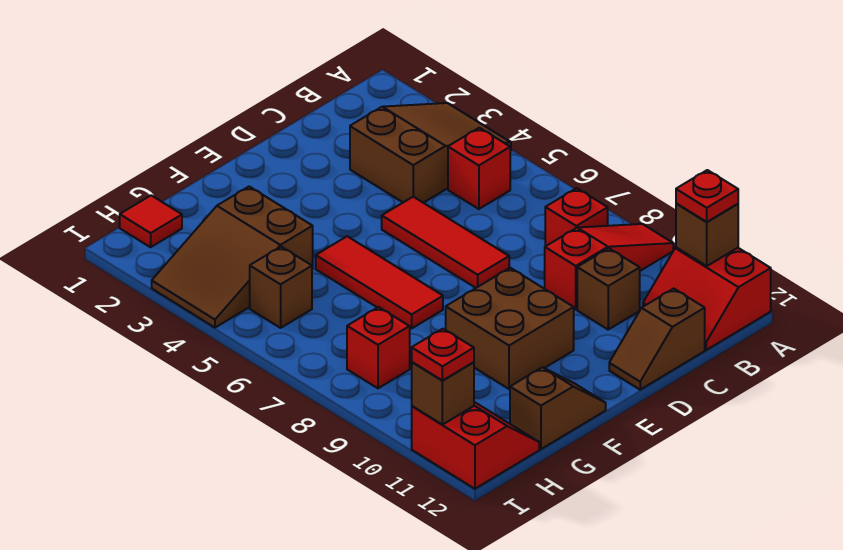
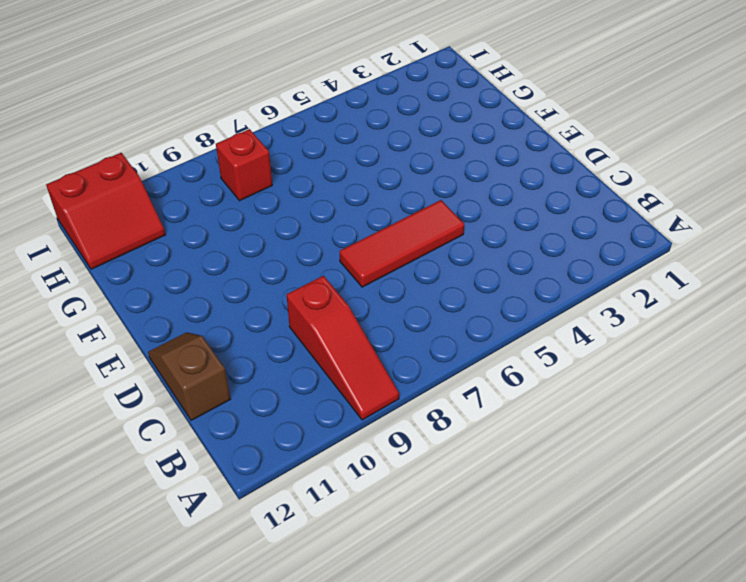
none -> brown 2x3 slope [350,103,511,203]
none -> red 2x2 slope [643,247,771,350]
none -> red 1x1 brick [448,128,510,209]

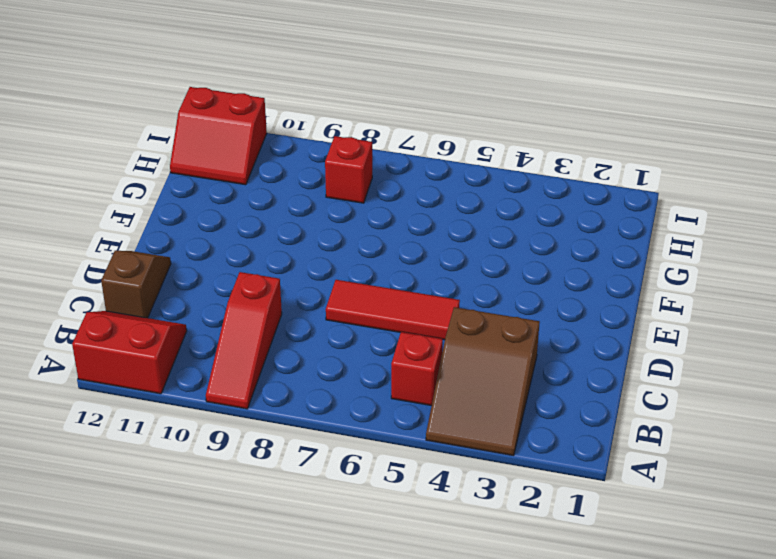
none -> red 1x1 brick [545,188,608,246]
none -> brown 1x1 brick [577,248,640,329]
none -> brown 2x2 brick [446,268,574,389]

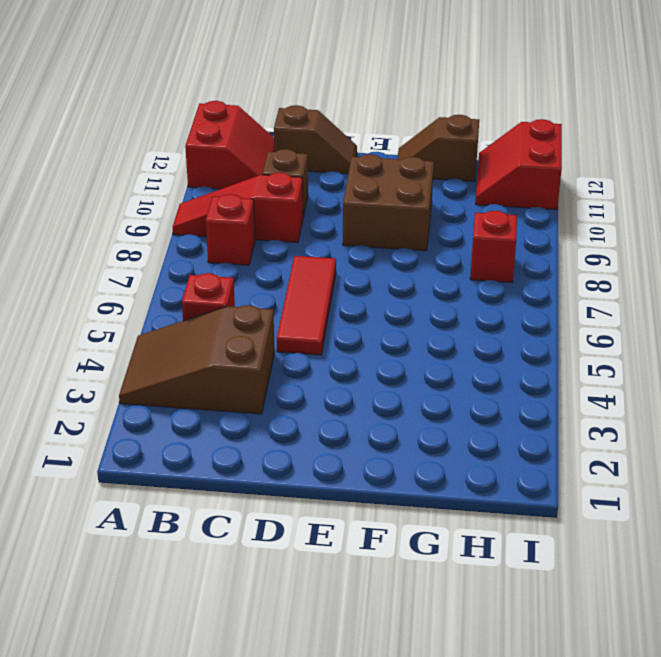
none -> red 1x3 tile [316,236,443,329]
none -> brown 2x3 slope [152,187,313,328]
none -> red 1x1 tile [120,195,182,247]

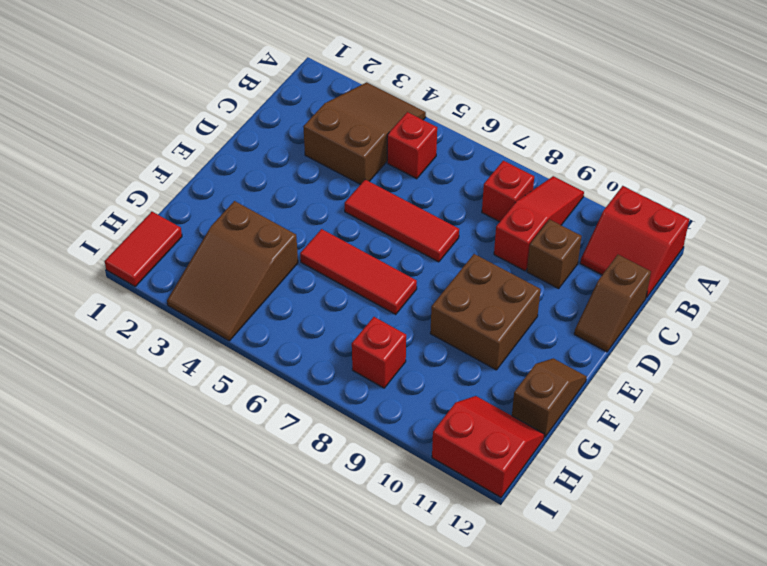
red 1x2 tile [105,212,182,286] -> red 1x1 tile [120,195,182,247]
none -> brown 1x1 brick [250,247,312,328]
none -> brown 1x1 brick [676,204,738,266]
none -> brown 1x1 brick [412,362,474,425]

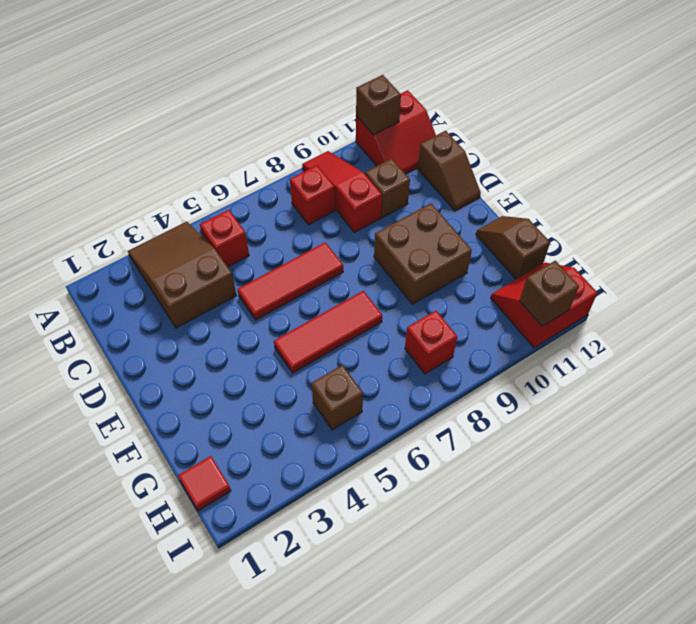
none -> brown 2x3 slope [152,187,313,328]
none -> red 1x1 plate [676,170,738,222]
none -> red 1x1 plate [412,329,474,381]

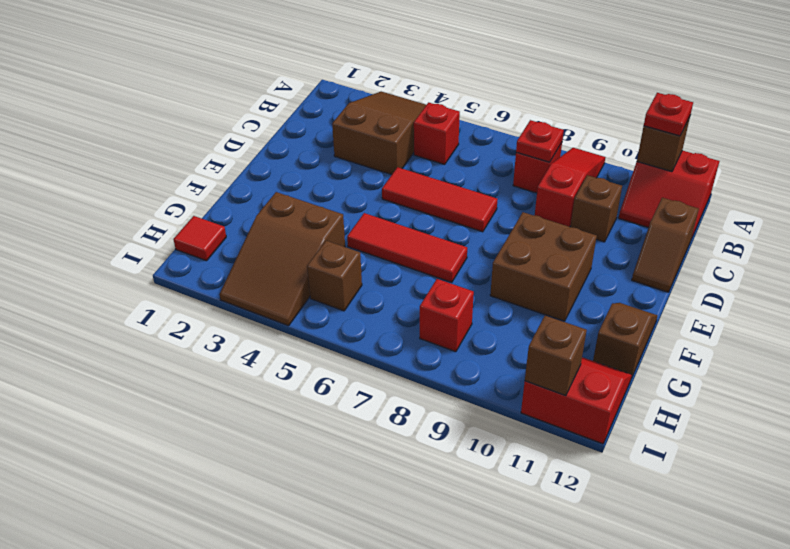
red 1x1 plate [516,120,564,162] -> red 1x1 plate moved to [412,329,474,381]

